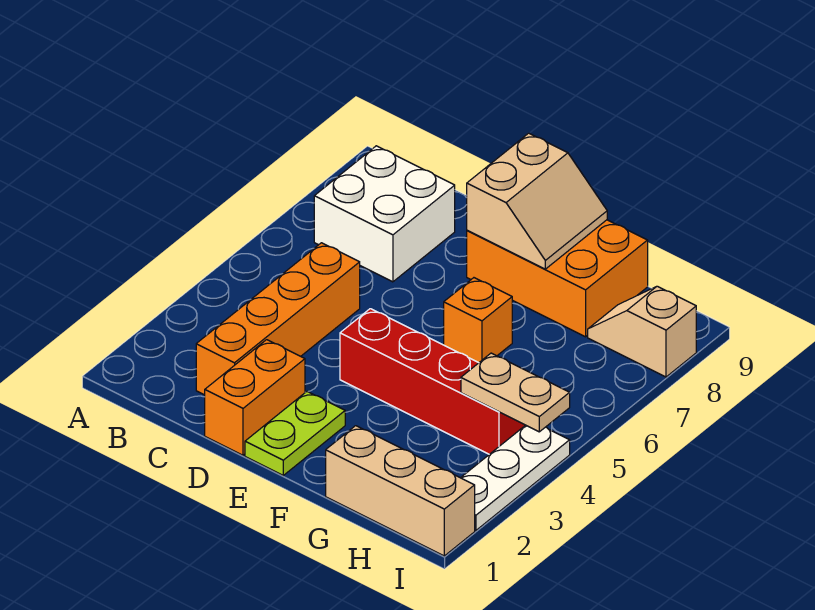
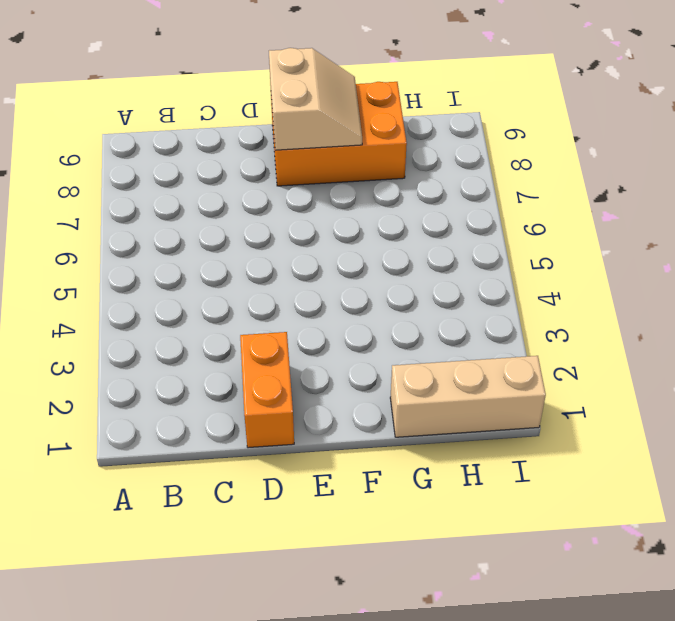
none -> white 2x2 brick [314,146,455,282]
none -> orange 1x4 brick [196,243,360,395]
none -> lime 1x2 plate [245,392,345,475]

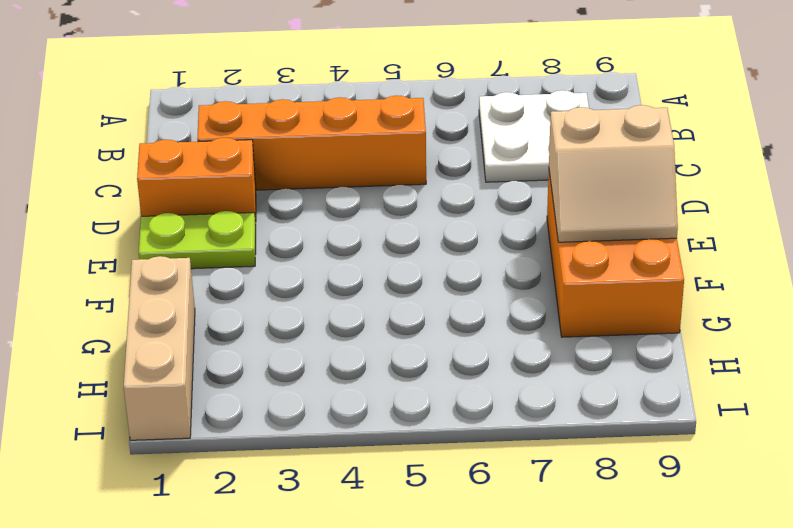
white 2x2 plate [479,90,589,182] -> white 2x2 brick [314,146,455,282]
none -> red 1x4 brick [340,309,525,454]
none -> orange 1x1 brick [444,278,512,363]
none -> tan 1x2 slope [588,286,696,377]

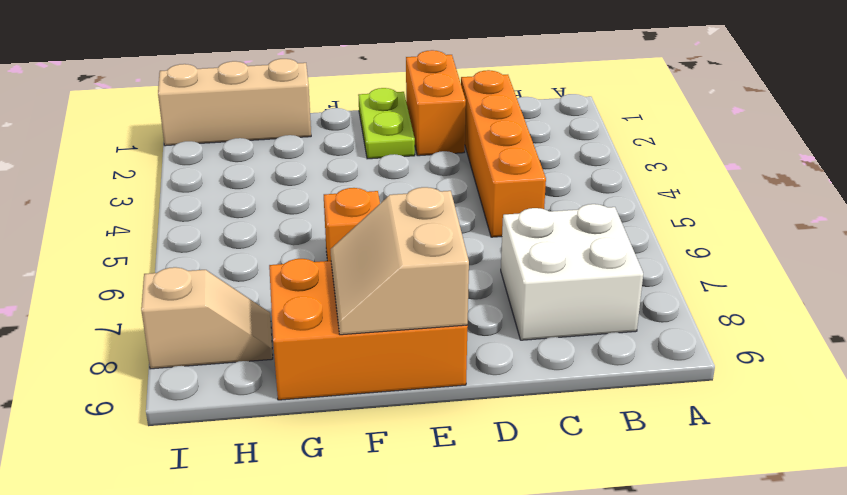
none -> red 1x4 brick [340,309,525,454]
none -> white 1x3 plate [461,425,570,530]
none -> tan 1x2 plate [461,353,570,432]

